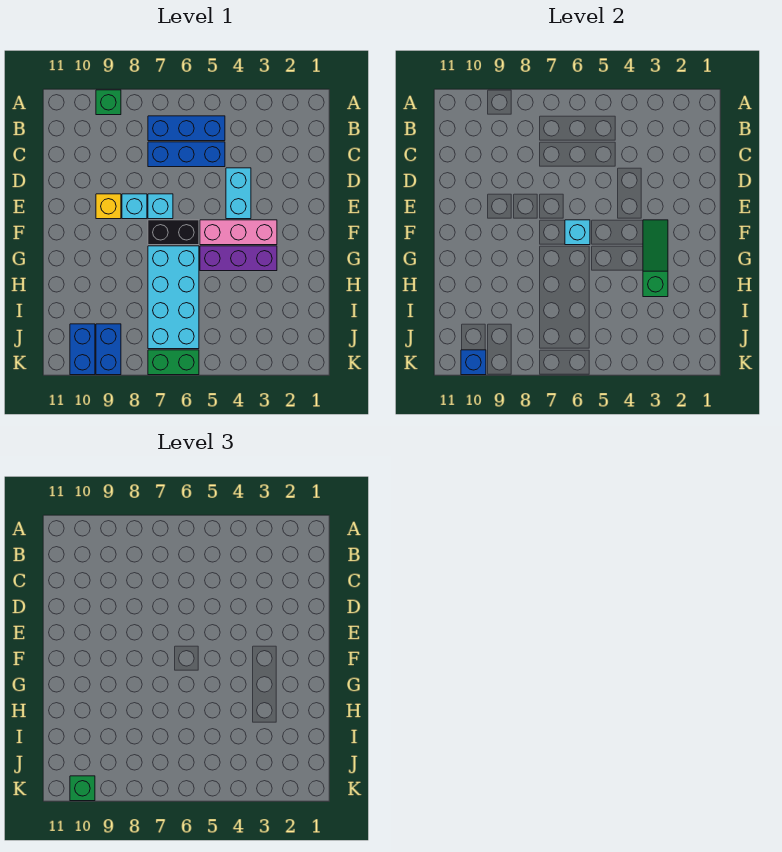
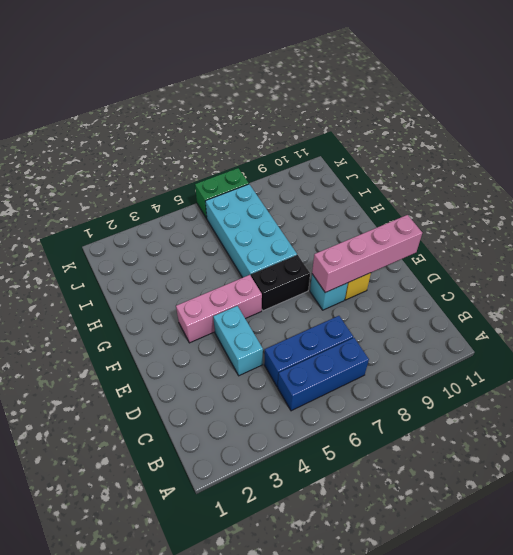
pink 1x4 brick [312,215,422,293] -> none
none -> green 1x1 brick [96,90,121,115]
none -> cyan 1x1 brick [148,194,173,219]
none -> purple 1x3 brick [200,246,277,271]

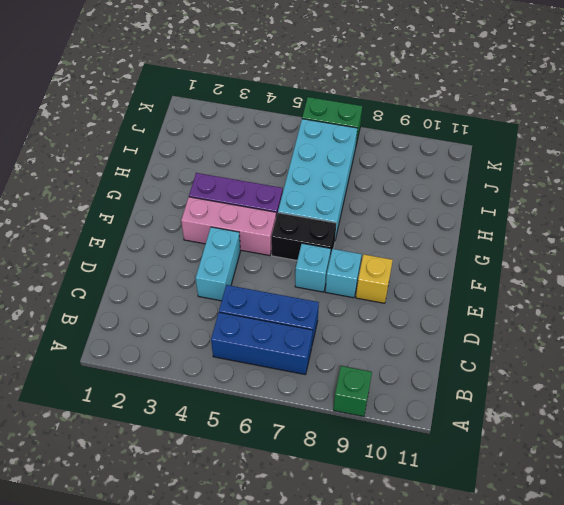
none -> blue 1x2 brick [96,324,121,375]
none -> blue 1x2 brick [70,324,95,375]
none -> green 1x3 slope [643,220,668,297]

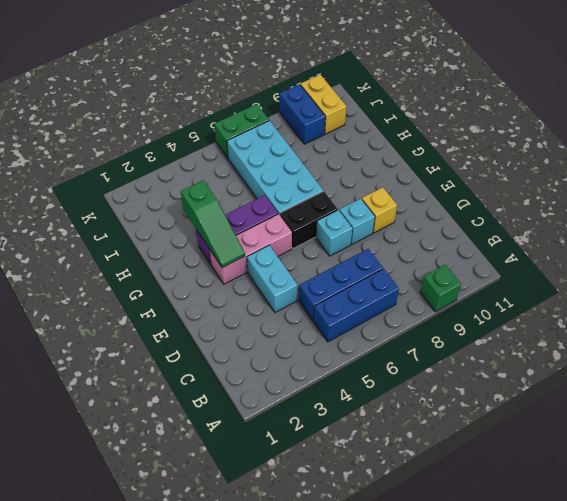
yellow 1x2 brick [300,75,346,134] -> blue 1x2 brick [70,324,95,375]
none -> cyan 1x1 brick [565,220,590,245]
none -> blue 1x1 brick [461,350,486,375]
none -> green 1x1 brick [70,776,95,801]

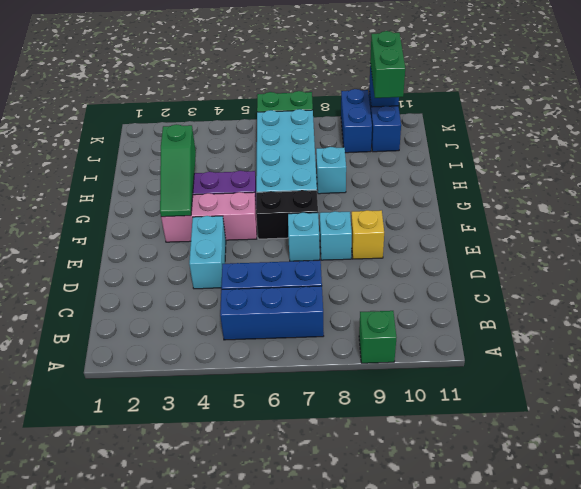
cyan 1x1 brick [316,147,346,194] -> cyan 1x1 brick moved to [565,220,590,245]
green 1x2 brick [370,31,405,98] -> green 1x1 brick [70,776,95,801]

